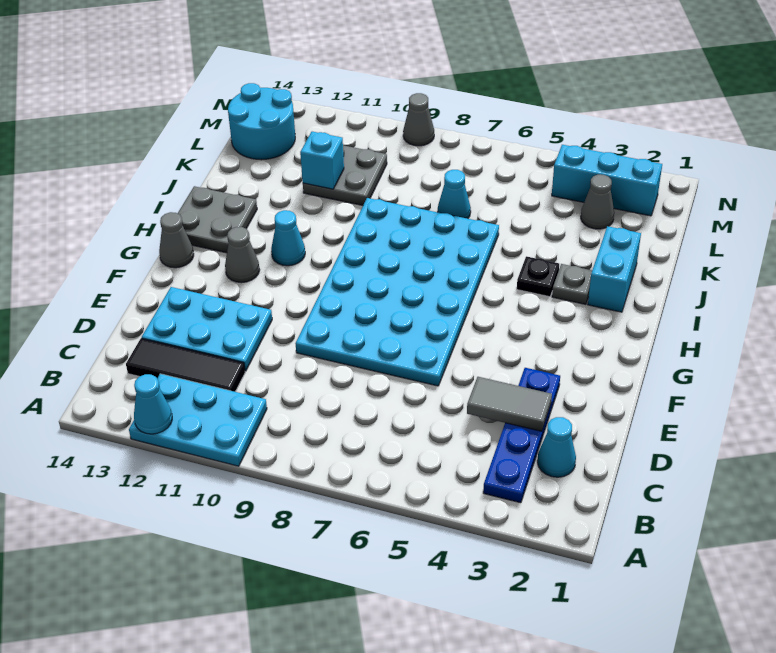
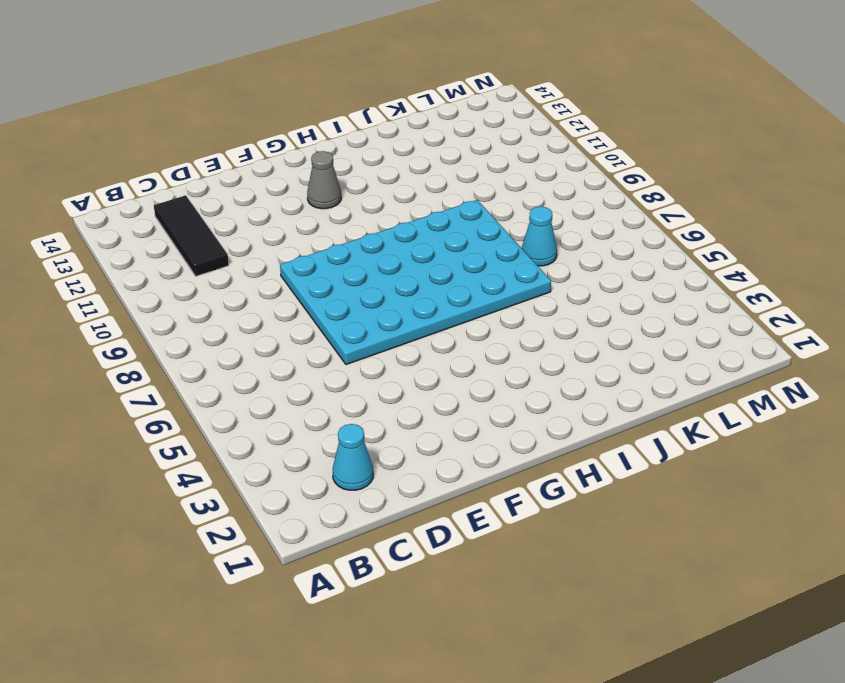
none -> cyan 2x3 plate [129,374,267,466]
none -> blue 1x4 plate [483,368,560,503]
none -> cyan 2x3 plate [142,287,272,371]

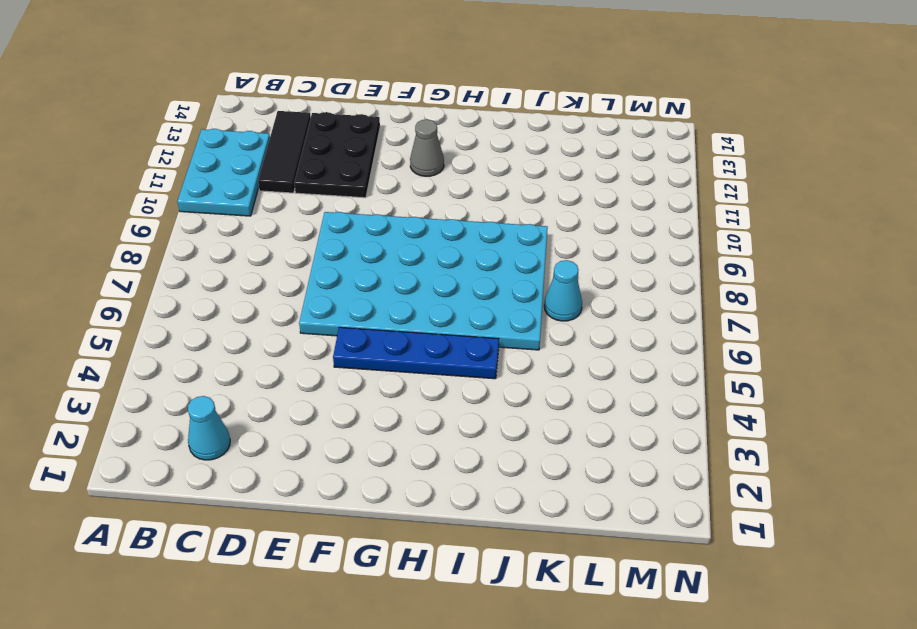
black 2x3 plate [294,112,380,198] -> cyan 2x3 plate [142,287,272,371]
blue 1x4 plate [333,327,499,379] -> blue 1x4 plate moved to [483,368,560,503]
none -> grey 1x1 cone [159,212,194,268]
none -> cyan 1x1 cone [271,210,305,266]
none -> grey 2x2 plate [178,186,257,253]

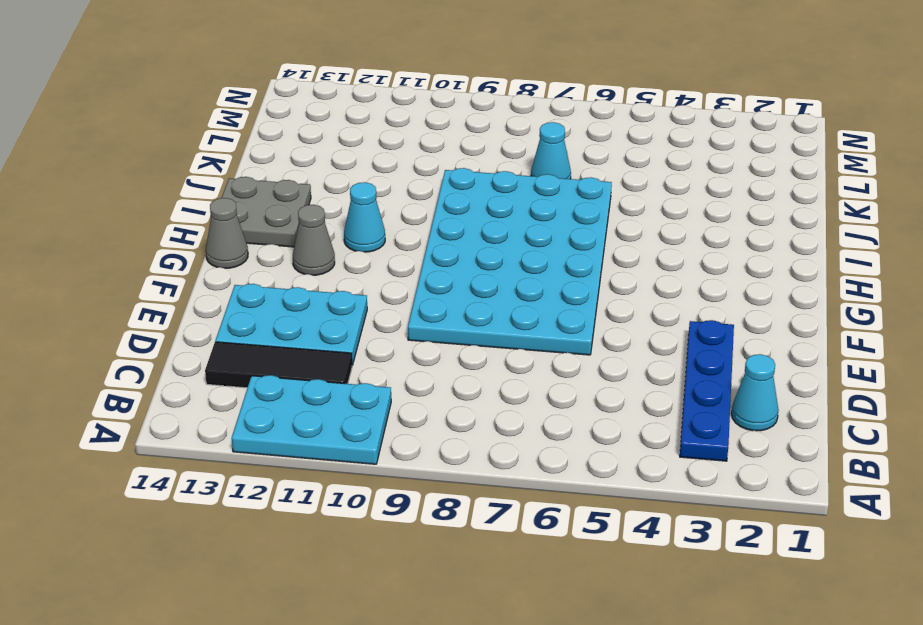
none -> cyan 1x2 brick [588,226,641,312]
none -> grey 1x1 plate [552,264,592,304]
none -> black 1x1 plate [517,256,559,297]

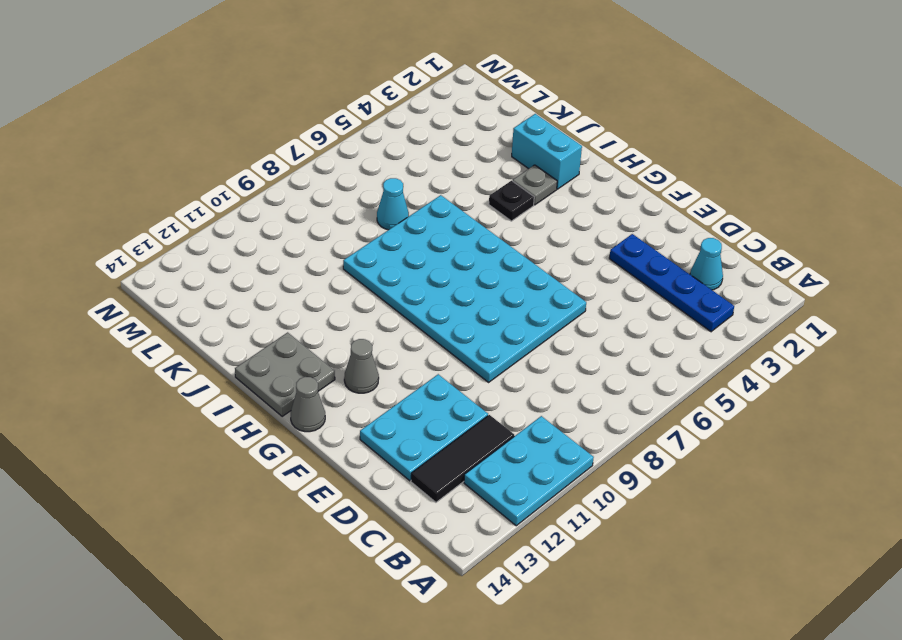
none -> cyan 1x1 cone [271,210,305,266]
none -> grey 2x2 plate [303,145,387,205]
none -> grey 1x1 cone [581,174,614,229]

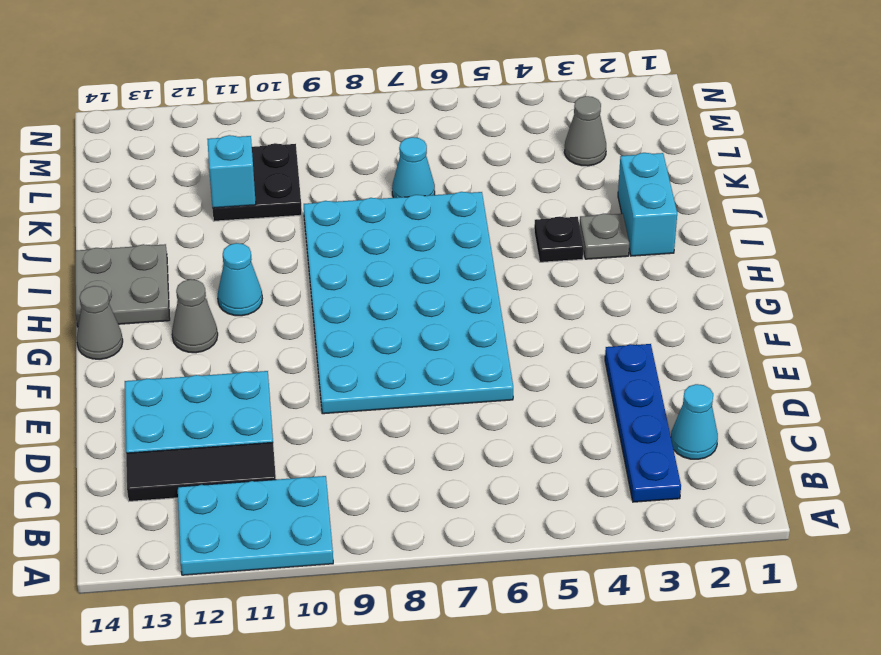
black 2x2 plate [212,143,302,221] -> grey 2x2 plate [303,145,387,205]
none -> cyan 2x2 round brick [228,83,295,160]
none -> cyan 1x3 brick [552,145,662,216]
none -> grey 1x1 cone [403,93,434,146]

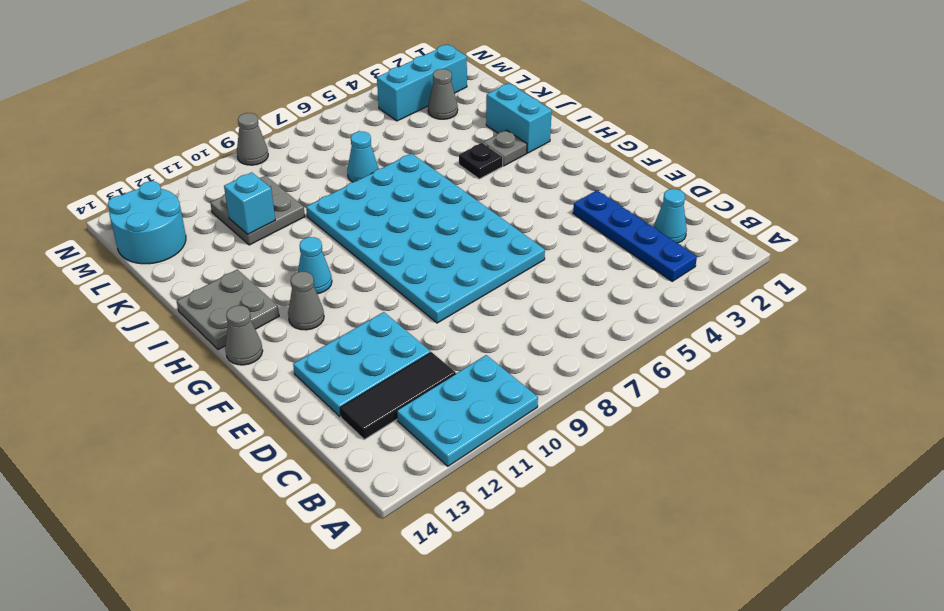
none -> cyan 1x1 cone [134,374,172,434]
none -> grey 1x2 tile [467,377,552,431]

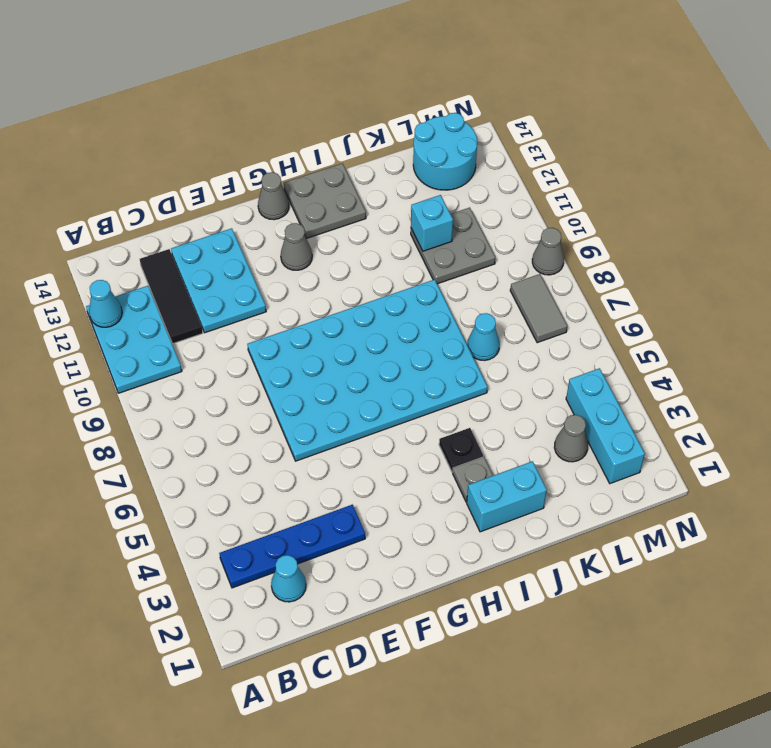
grey 1x2 tile [510,274,567,343] -> grey 1x2 tile moved to [467,377,552,431]
none -> cyan 1x1 cone [271,210,305,266]

